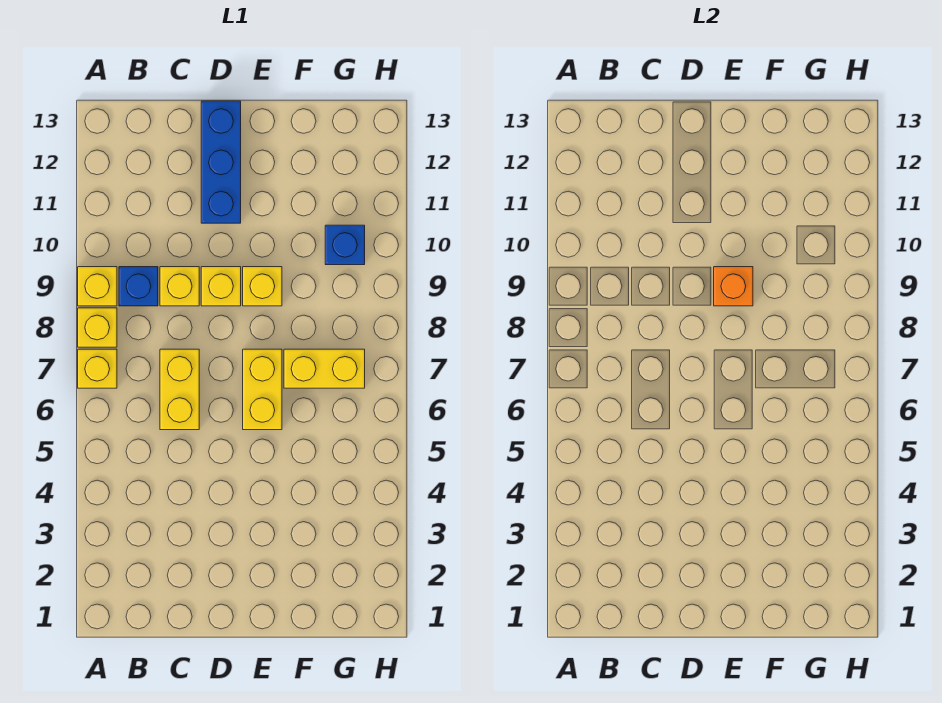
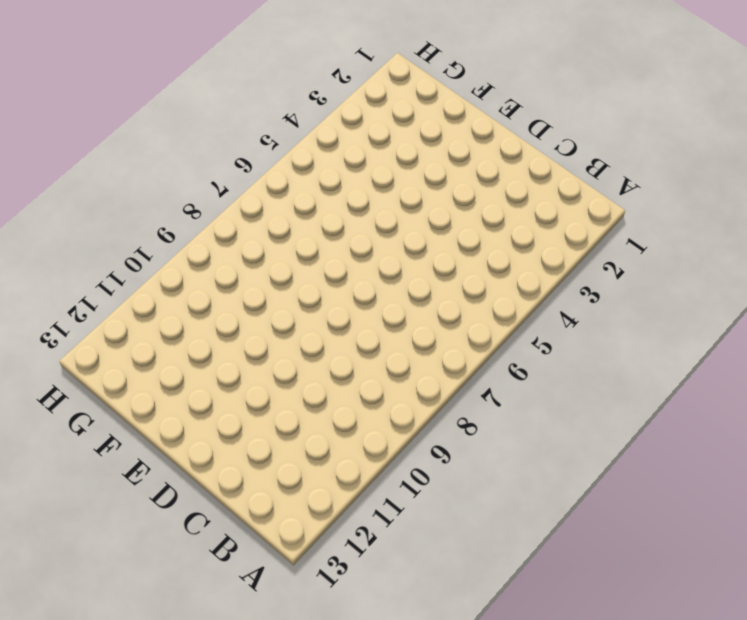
none -> yellow 1x1 brick [78,349,117,388]
none -> yellow 1x1 brick [78,308,117,347]
none -> yellow 1x1 brick [78,267,117,306]

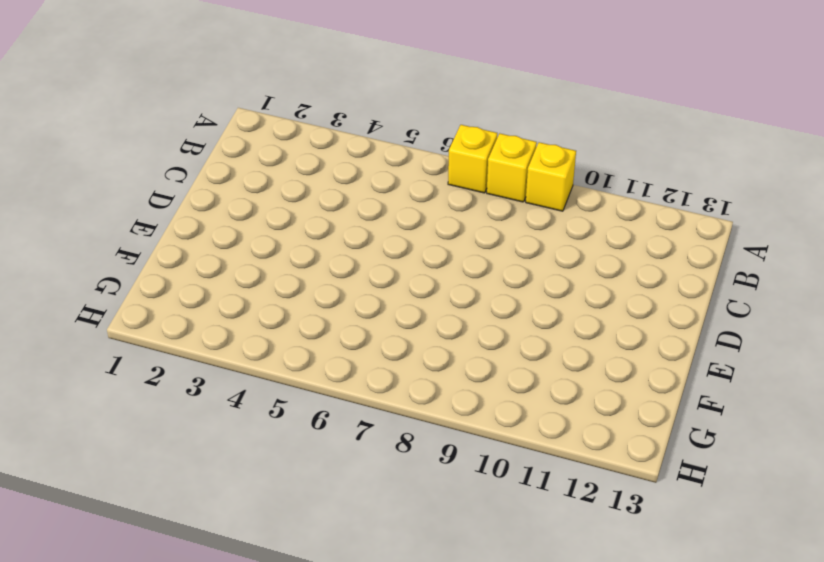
none -> blue 1x1 brick [119,267,158,306]
none -> yellow 1x2 brick [160,349,199,430]
none -> yellow 1x1 brick [160,267,199,306]

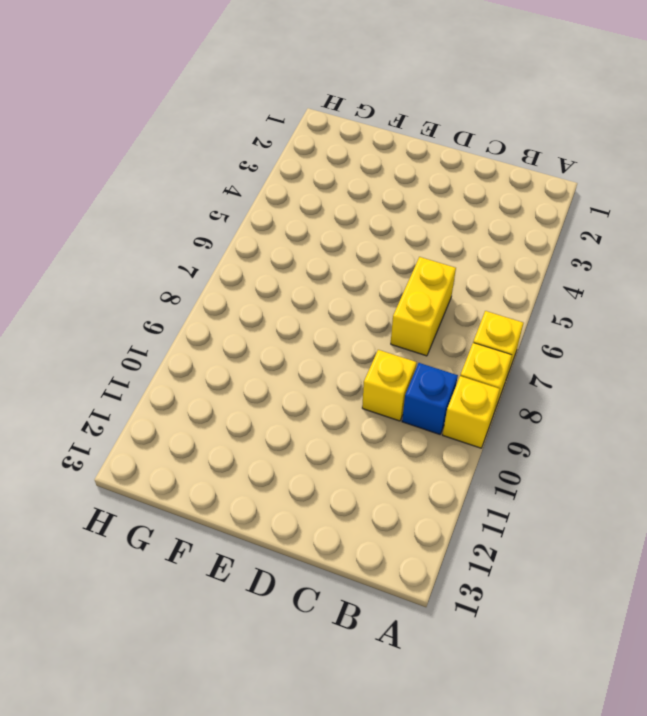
none -> yellow 1x1 brick [201,267,241,306]
none -> blue 1x3 brick [201,101,241,223]
none -> yellow 1x2 brick [243,349,282,430]

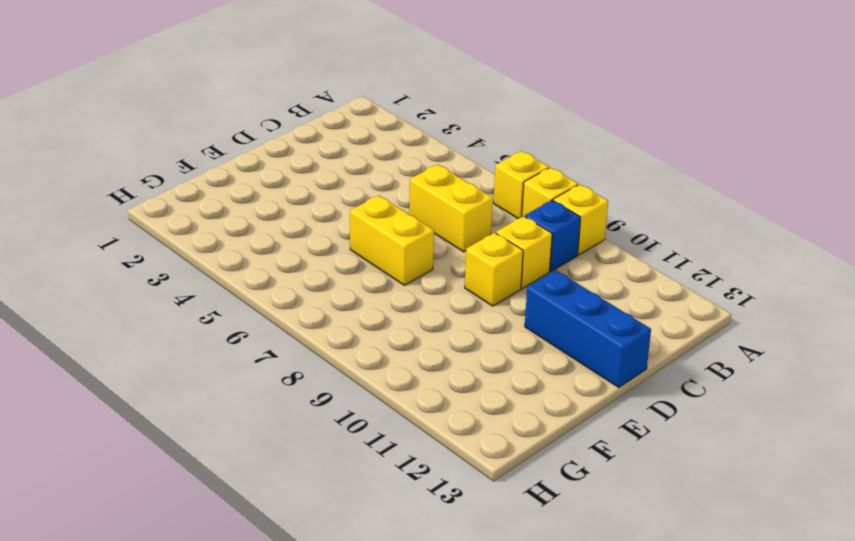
none -> yellow 1x1 brick [243,267,282,306]
none -> yellow 1x2 brick [284,349,365,388]
none -> blue 1x1 brick [325,225,365,265]

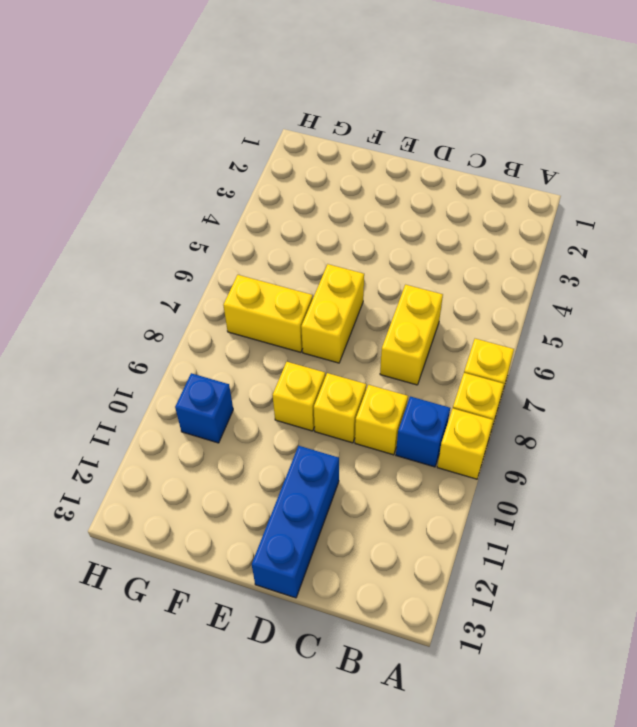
none -> orange 1x1 brick [714,267,753,306]

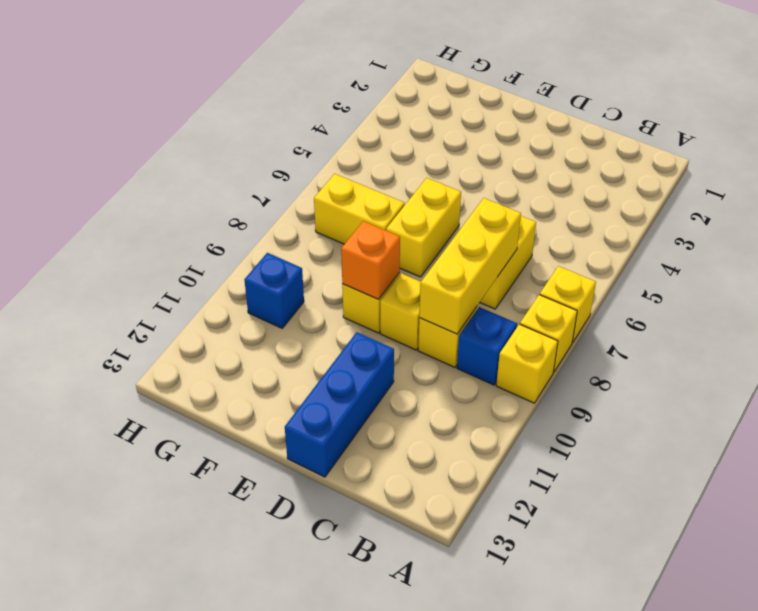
yellow 1x3 brick [419,198,521,334] -> none

